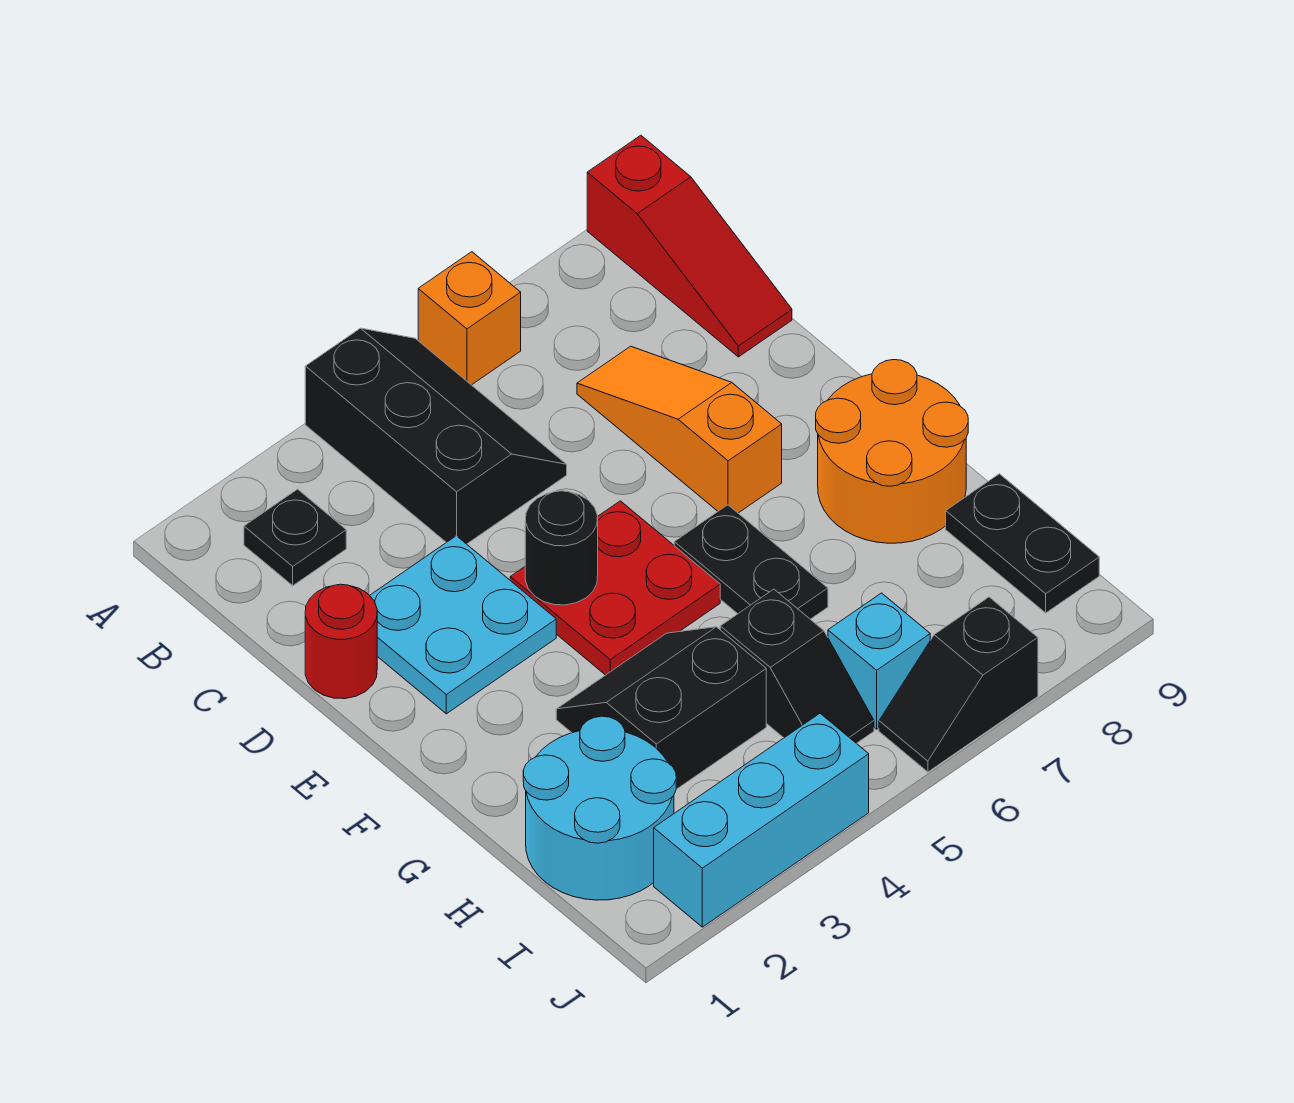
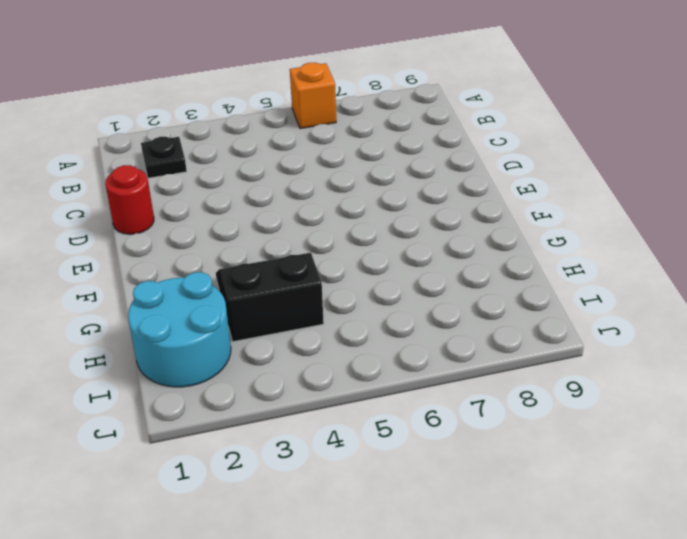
none -> black 2x3 slope [305,328,567,544]
none -> red 1x3 slope [587,135,792,357]
none -> orange 1x3 slope [577,346,782,513]

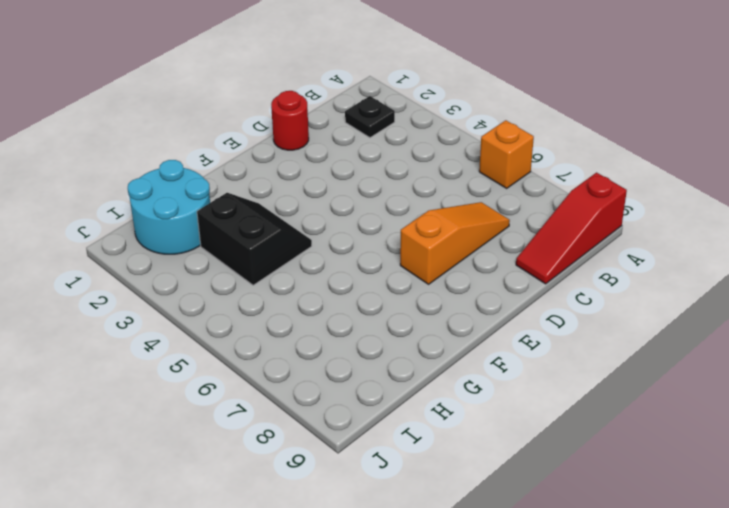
none -> black 2x3 slope [305,328,567,544]
none -> cyan 2x2 plate [370,536,556,714]
none -> red 2x2 plate [510,501,720,675]

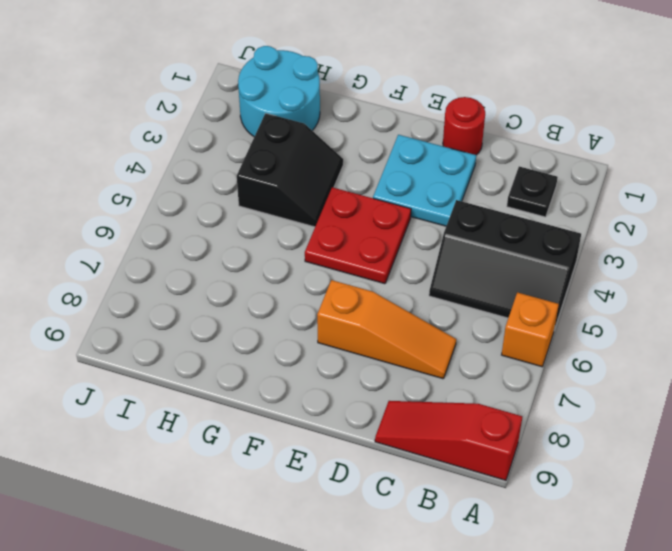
none -> black 1x2 plate [674,505,828,619]
none -> orange 2x2 round brick [816,360,968,543]
none -> black 1x2 slope [720,589,874,743]

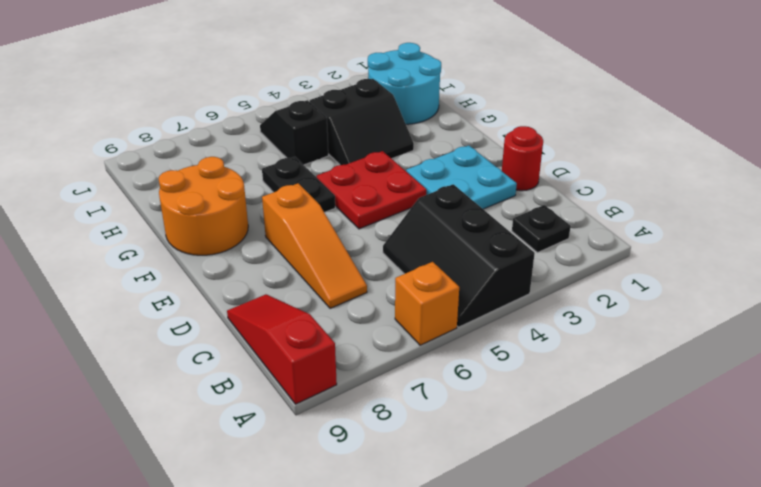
none -> black 1x2 plate [946,474,1099,613]
none -> cyan 1x1 brick [828,593,930,729]
none -> cyan 1x3 brick [654,714,869,927]

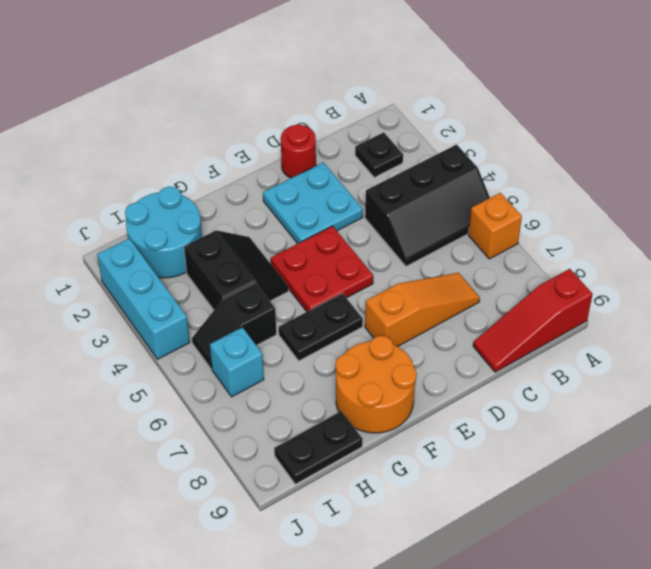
none -> black 1x2 slope [879,597,1038,772]
none -> black 1x1 round brick [525,491,598,605]

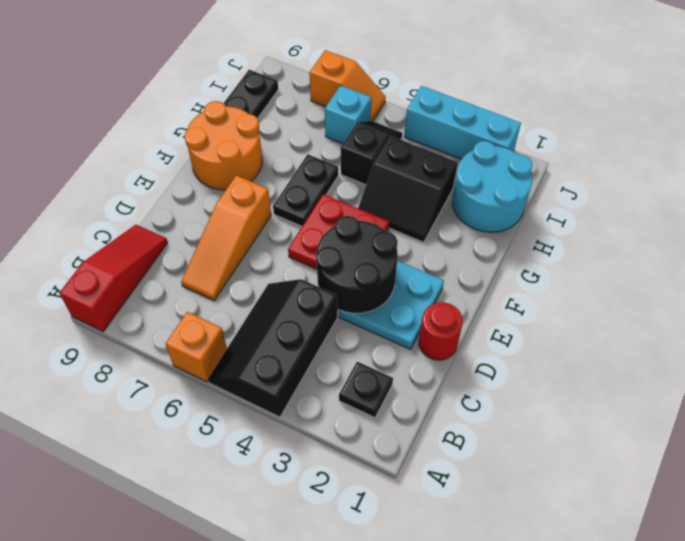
black 2x2 round brick [316,216,398,313] -> black 1x1 round brick [525,491,598,605]
orange 1x2 slope [309,50,386,121] -> black 1x2 slope [879,597,1038,772]

